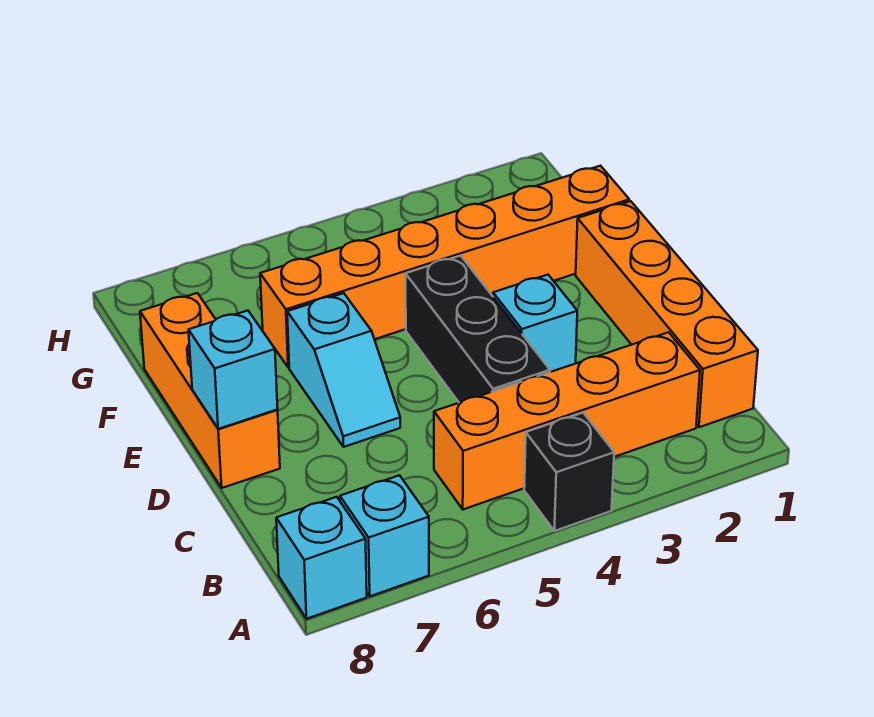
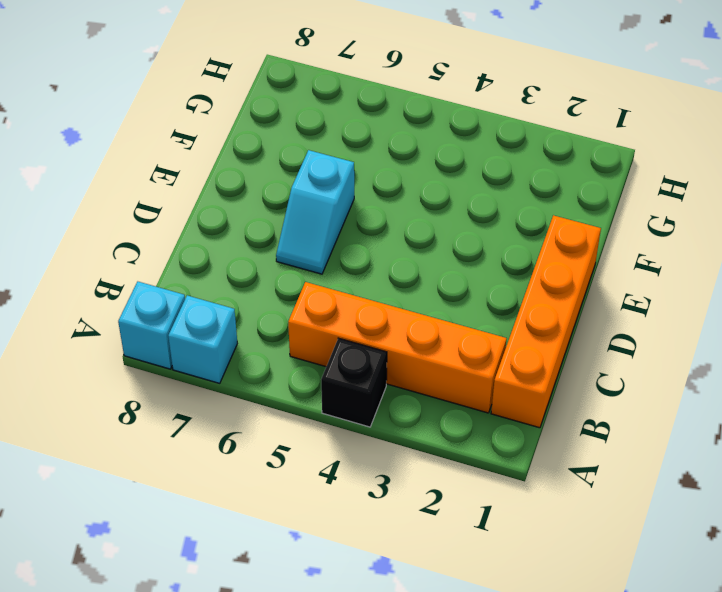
none -> black 1x3 brick [406,256,550,403]
none -> cyan 1x1 brick [493,275,577,372]

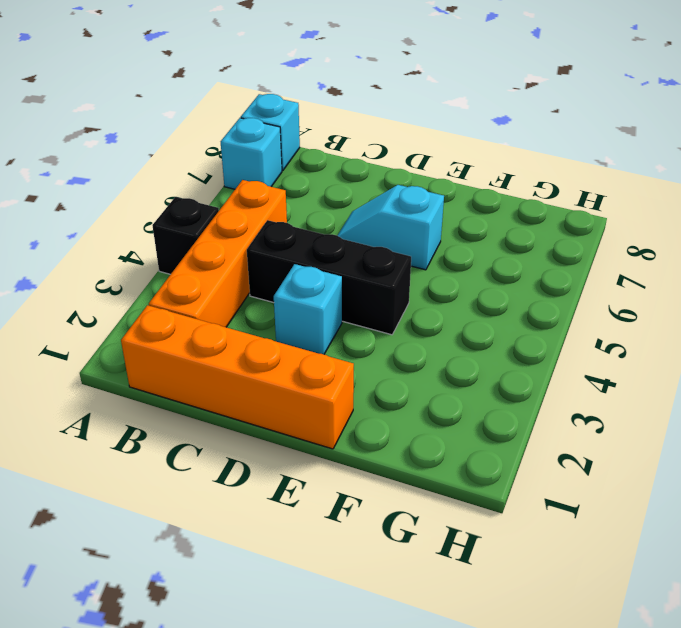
none -> orange 1x3 brick [140,293,280,488]
none -> orange 1x6 brick [260,166,629,367]

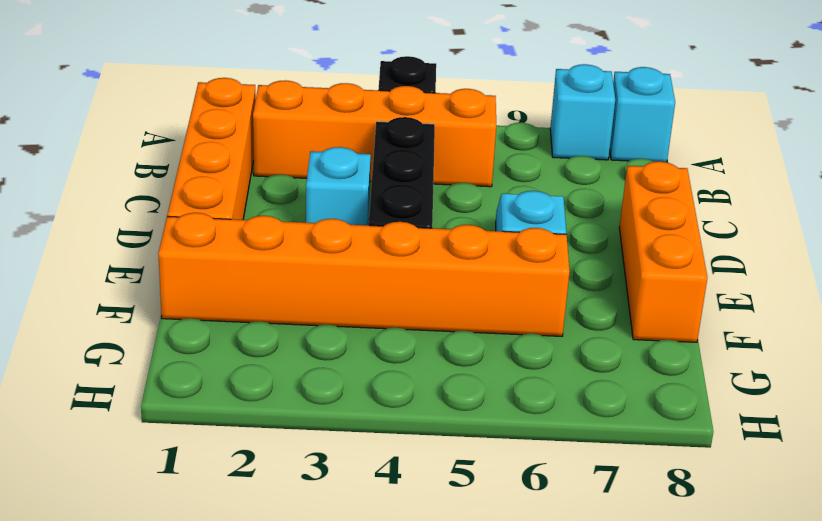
none -> cyan 1x1 brick [189,311,278,429]

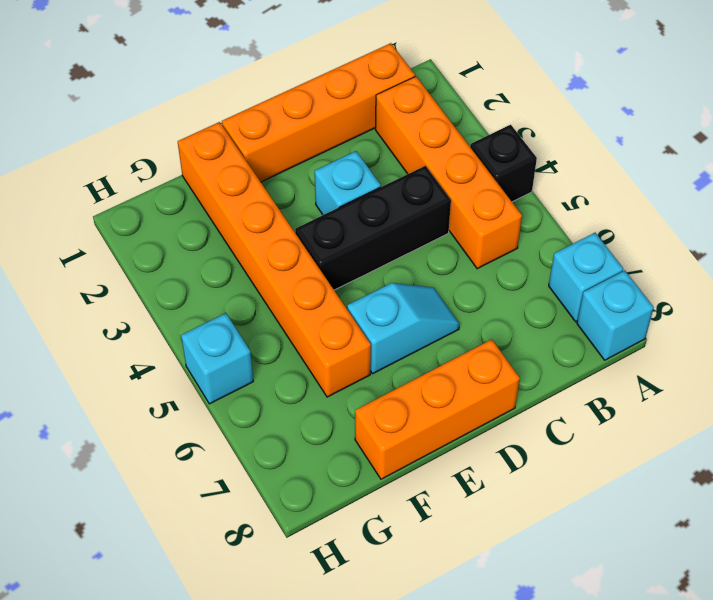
cyan 1x1 brick [181,313,253,404] -> cyan 1x1 brick moved to [189,311,278,429]

